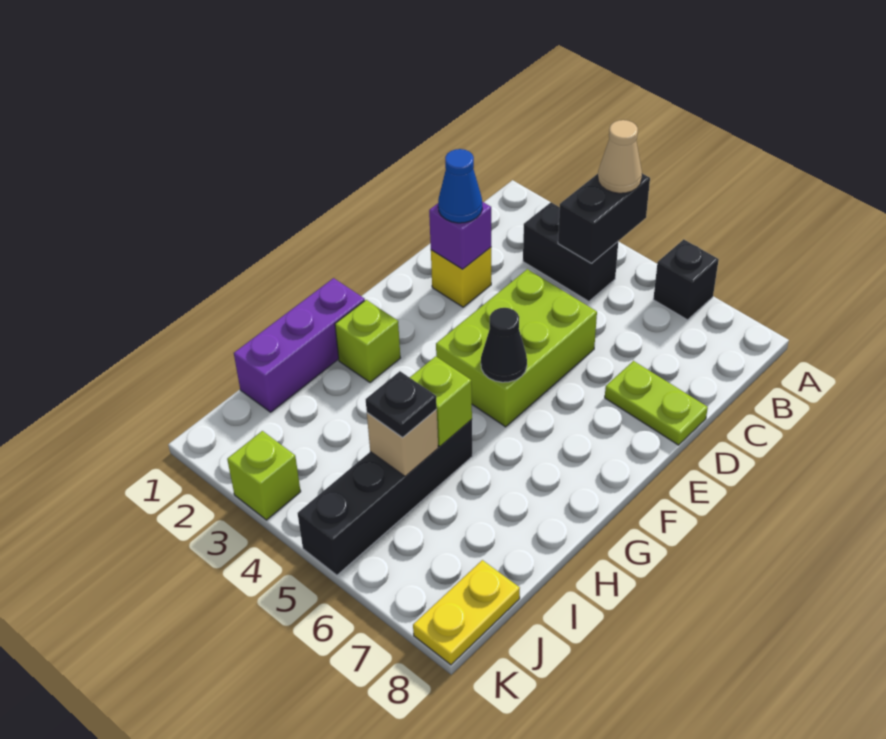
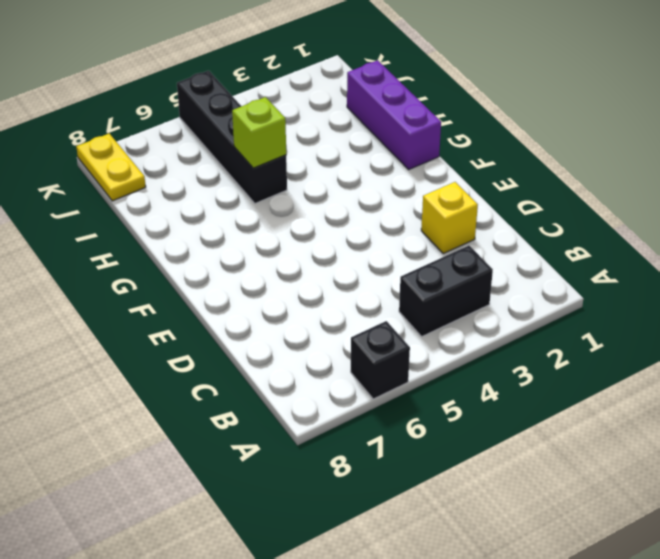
none -> lime 2x3 brick [436,269,597,427]
none -> lime 1x2 plate [605,361,708,445]
none -> lime 1x1 brick [335,300,400,383]

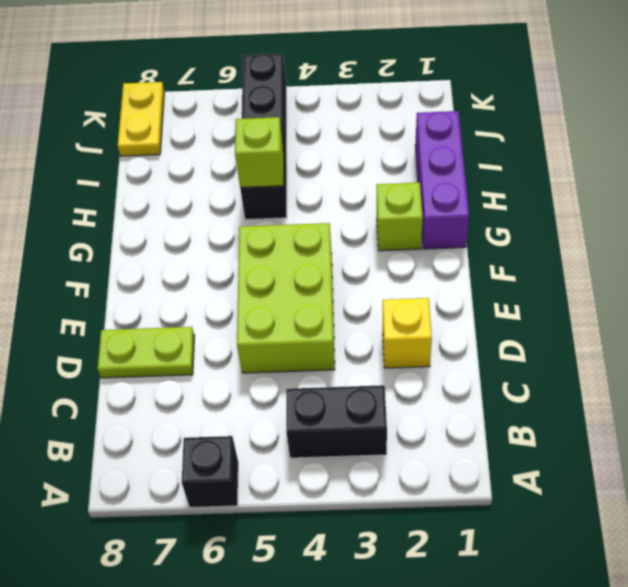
none -> lime 1x1 brick [227,431,301,520]
none -> black 1x2 brick [558,174,650,263]
none -> purple 1x1 brick [429,202,491,269]

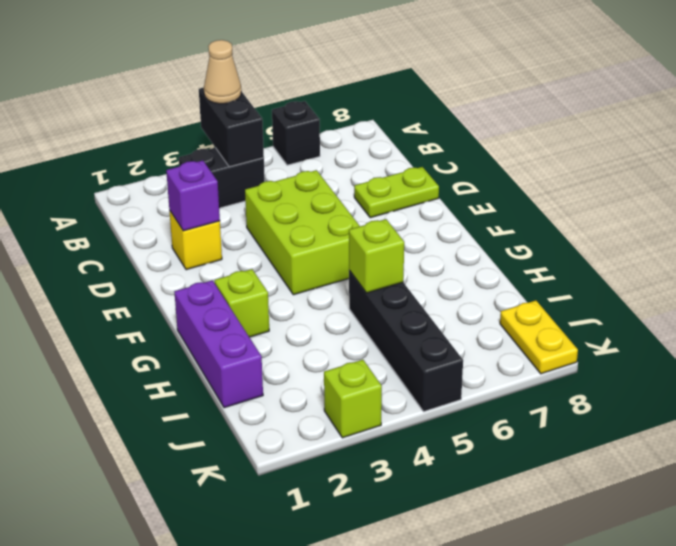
none -> black 1x1 cone [481,308,527,382]
none -> tan 1x1 brick [367,410,438,476]
none -> blue 1x1 cone [438,149,482,223]

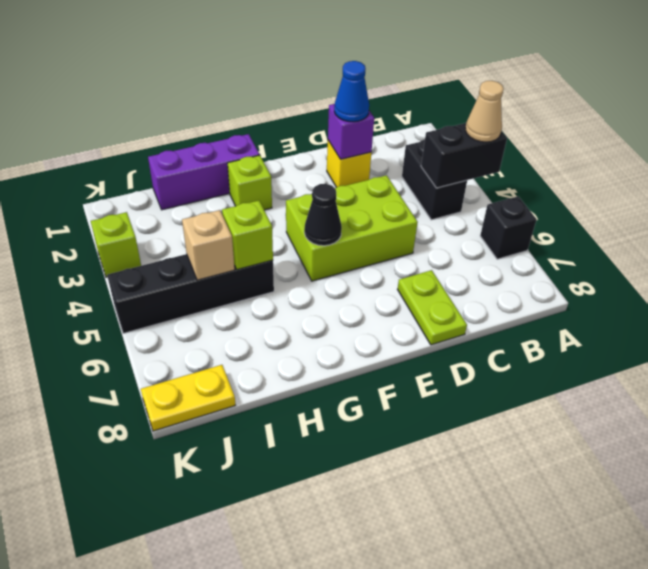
none -> black 1x1 plate [366,371,437,438]

